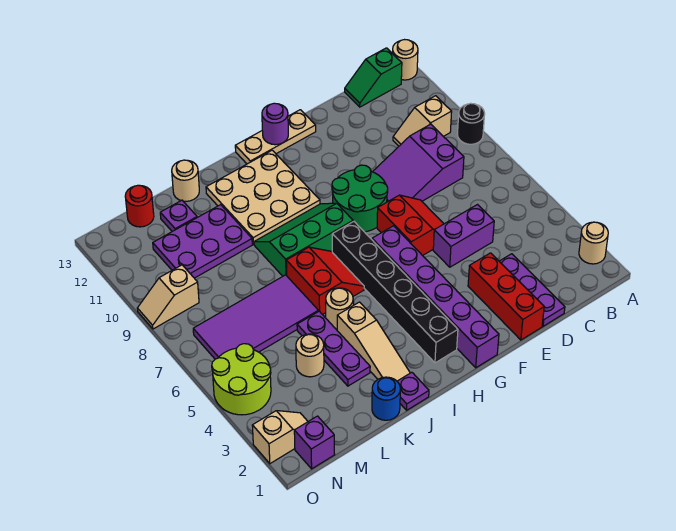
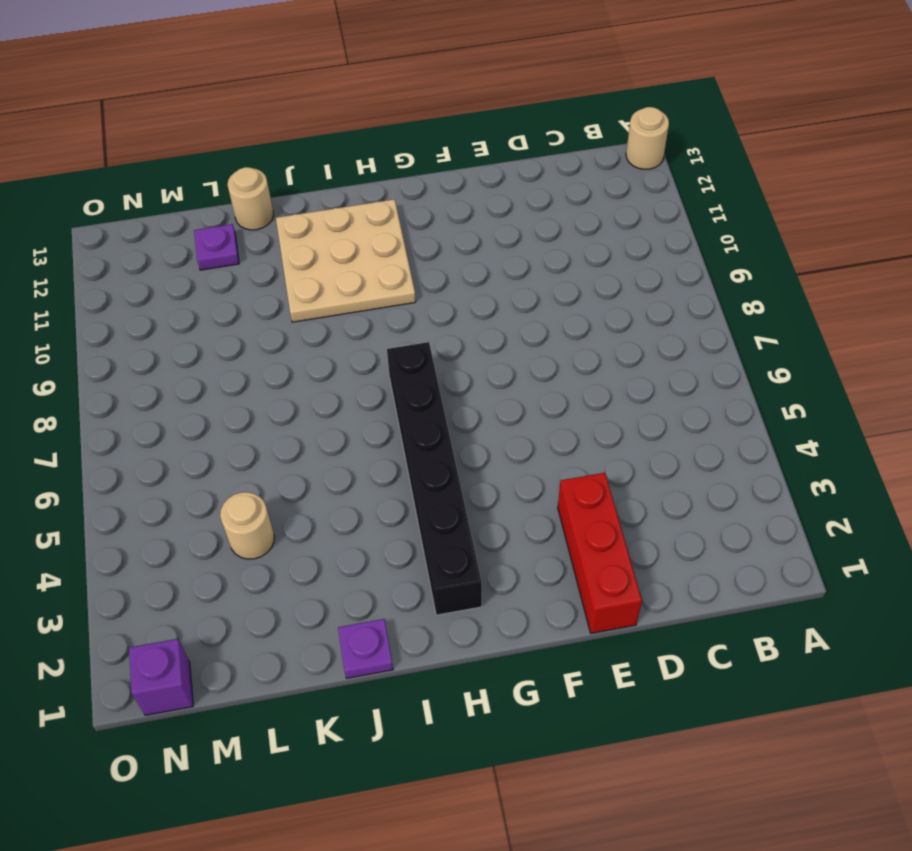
none -> tan 1x1 round brick [579,222,608,264]
none -> black 1x1 round brick [457,103,485,144]
none -> tan 1x2 slope [393,96,452,146]
none -> green 1x2 slope [345,48,402,107]

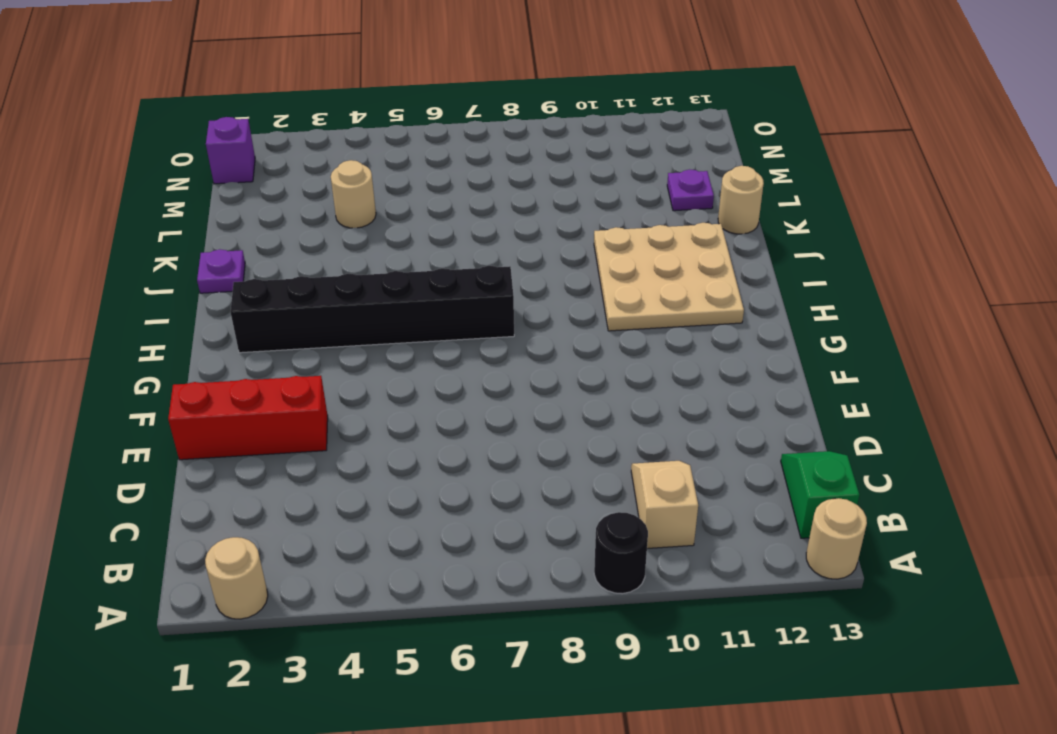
none -> purple 2x3 slope [373,124,464,202]
none -> purple 1x3 plate [499,254,565,326]
none -> purple 1x2 brick [433,205,494,267]
none -> red 2x2 slope [377,195,444,256]

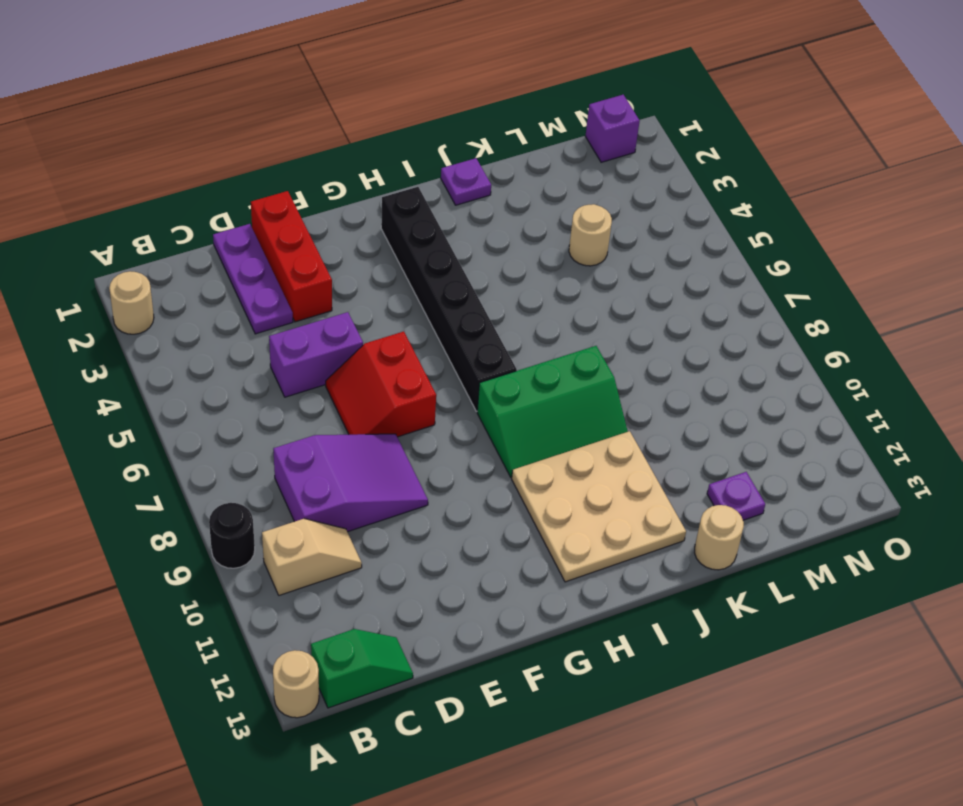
none -> green 2x2 round brick [332,165,388,232]
none -> tan 1x3 plate [235,110,316,164]
none -> purple 1x6 brick [372,226,499,368]
none -> red 2x2 slope [286,247,364,315]

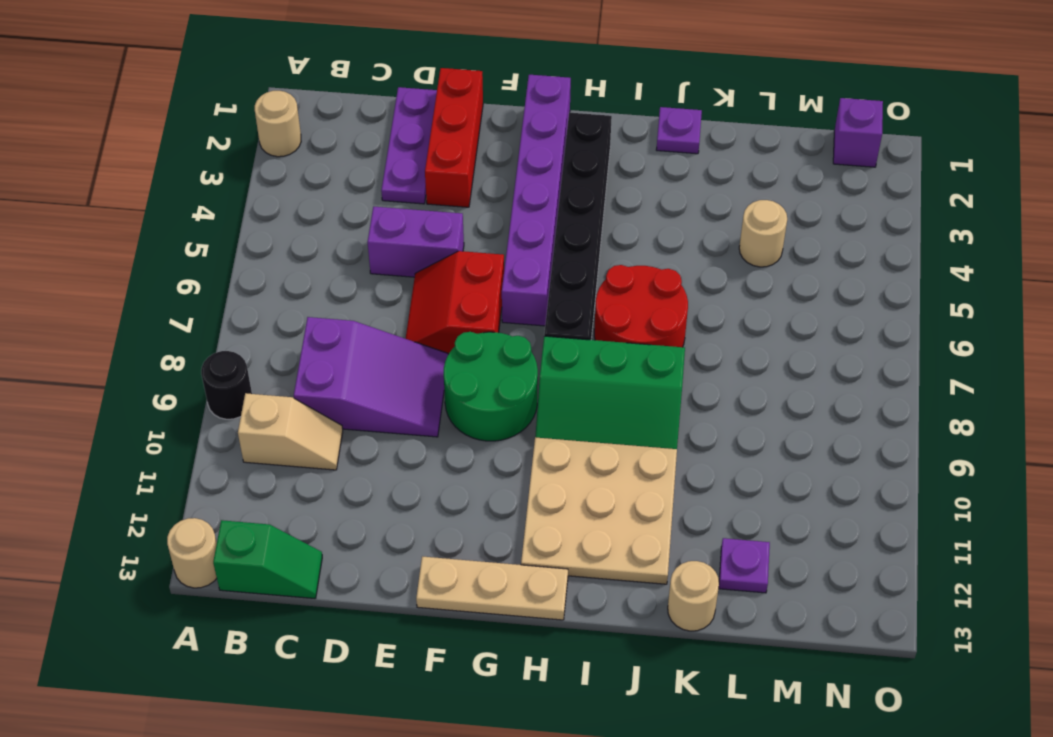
red 2x2 round brick [594,265,688,347] -> red 2x2 slope [286,247,364,315]
none -> tan 1x3 slope [337,302,410,381]
none -> tan 1x1 round brick [326,288,353,330]
none -> blue 1x1 round brick [372,377,401,420]
none -> purple 1x3 plate [297,311,370,386]

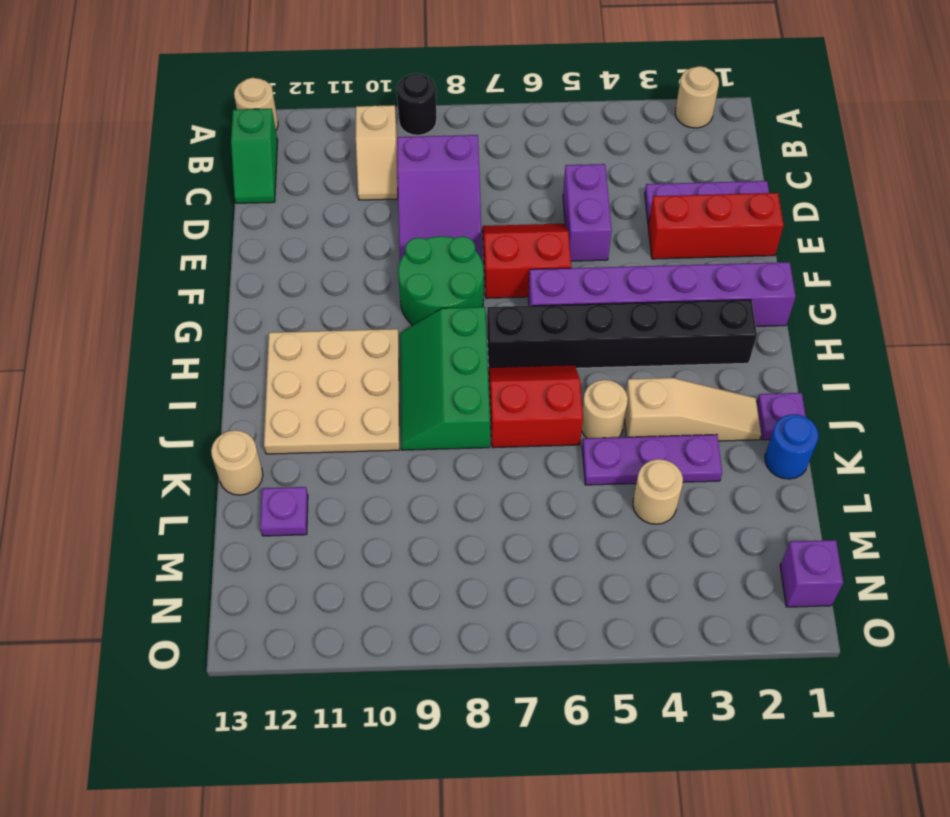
none -> tan 1x3 plate [235,110,316,164]
none -> purple 2x4 tile [193,275,318,359]
none -> purple 2x3 plate [153,205,252,278]
none -> red 1x1 round brick [125,185,154,227]

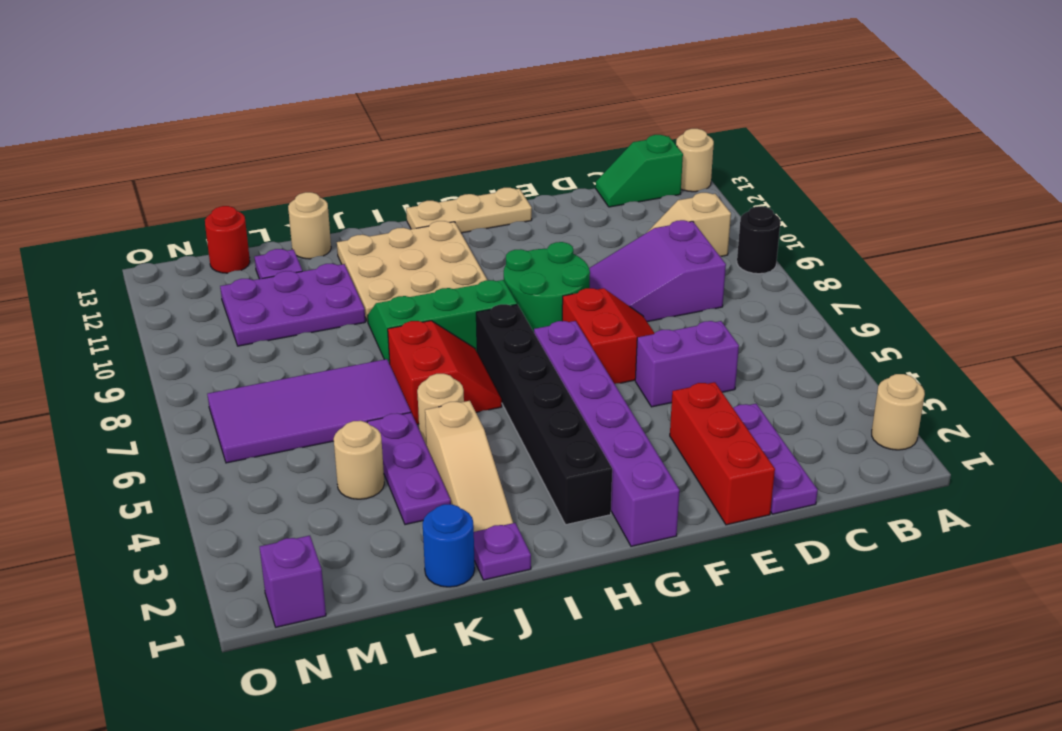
none -> tan 1x2 slope [252,411,308,463]
none -> lime 2x2 round brick [212,344,271,415]
none -> tan 1x2 slope [137,265,199,329]
none -> purple 1x1 round brick [262,103,288,145]

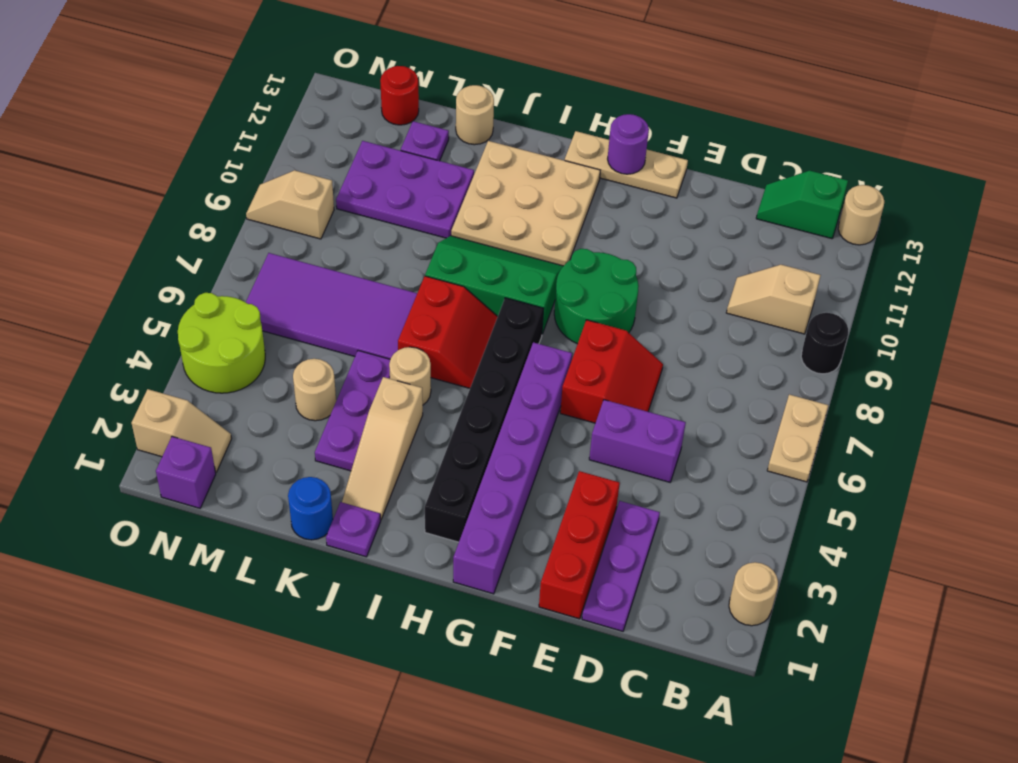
tan 1x2 plate [767,394,828,482] -> none
none -> purple 2x3 slope [373,124,464,202]

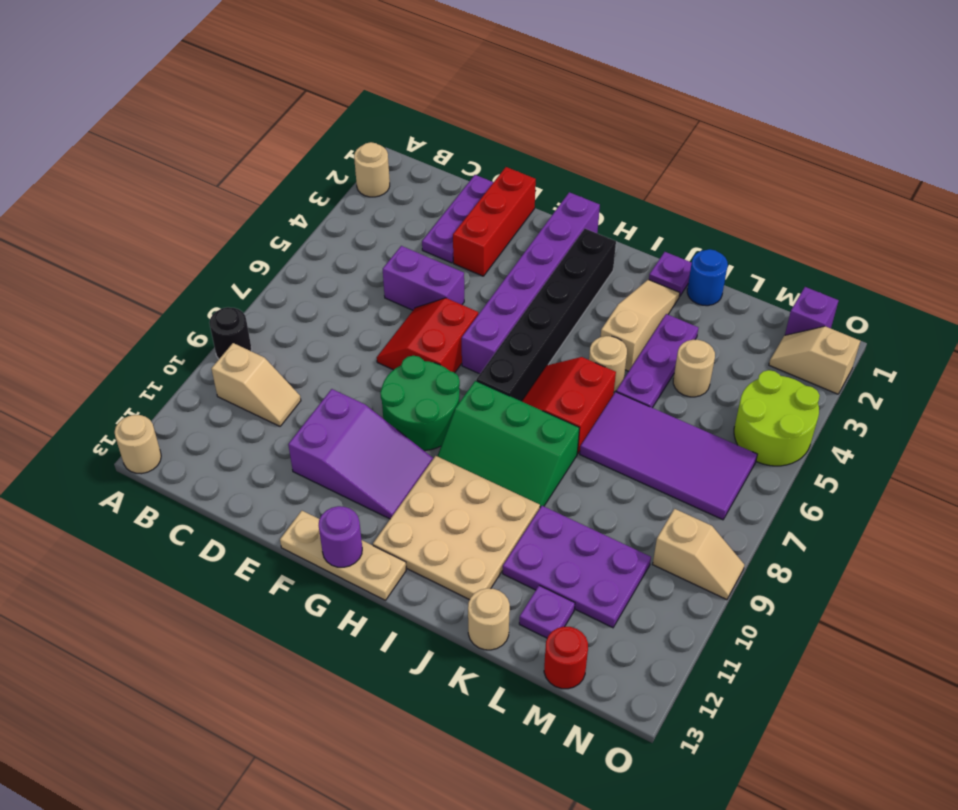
purple 2x3 slope [288,389,433,519] -> purple 2x3 slope moved to [373,124,464,202]
none -> green 1x2 slope [345,48,402,107]

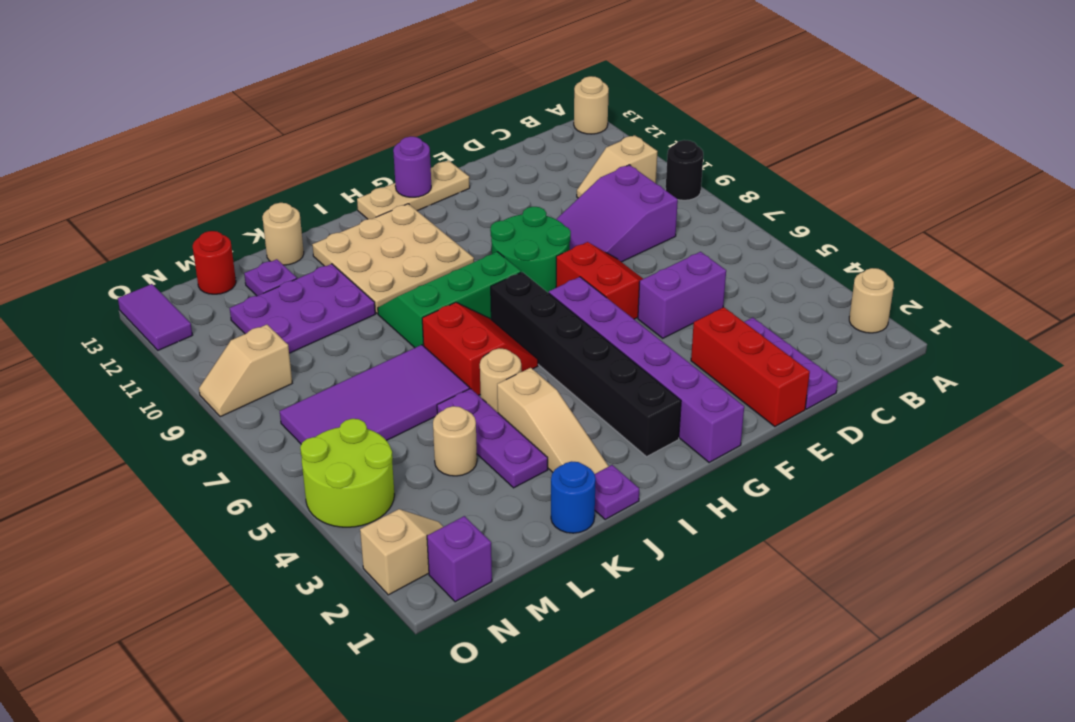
purple 1x2 tile [118,284,192,350] -> none
none -> green 1x2 slope [345,48,402,107]

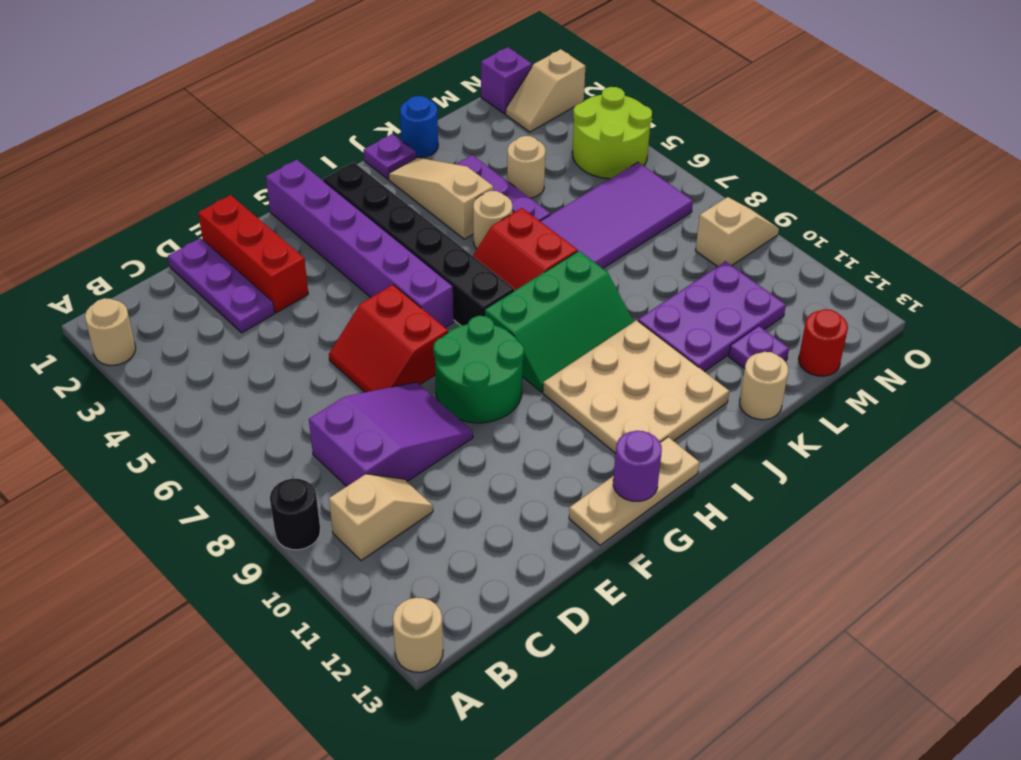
none -> green 1x2 slope [345,48,402,107]
none -> purple 1x2 brick [433,205,494,267]

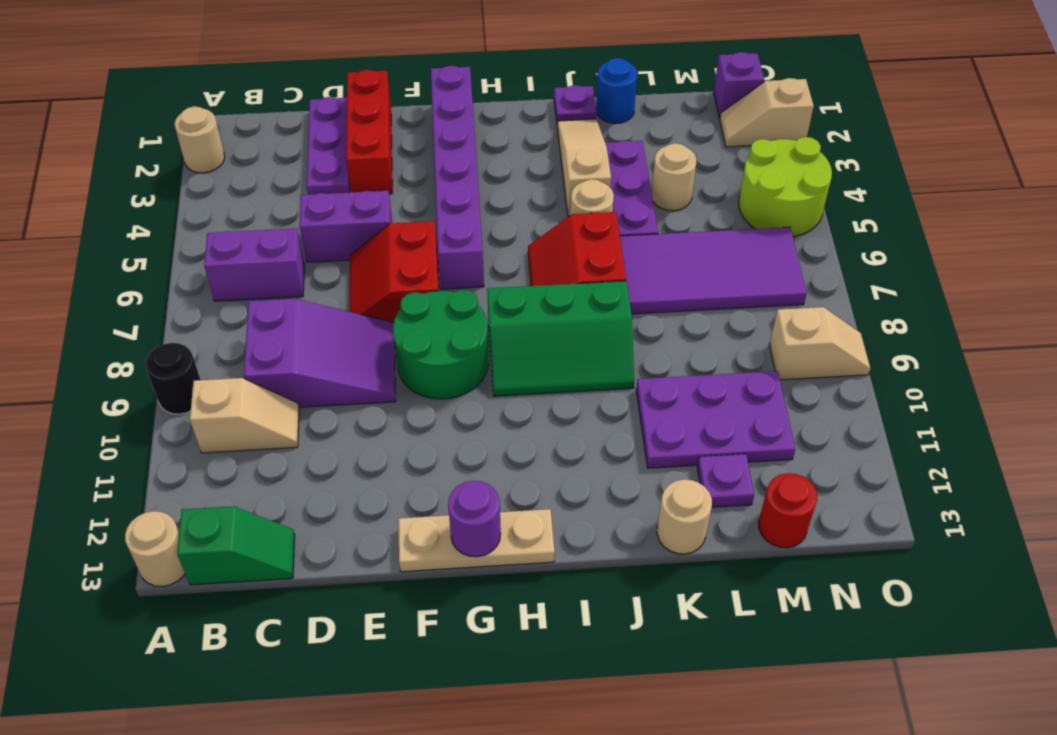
purple 1x2 brick [204,228,304,301] -> none
none -> black 1x6 brick [332,221,458,363]
none -> tan 3x3 plate [206,150,320,244]

